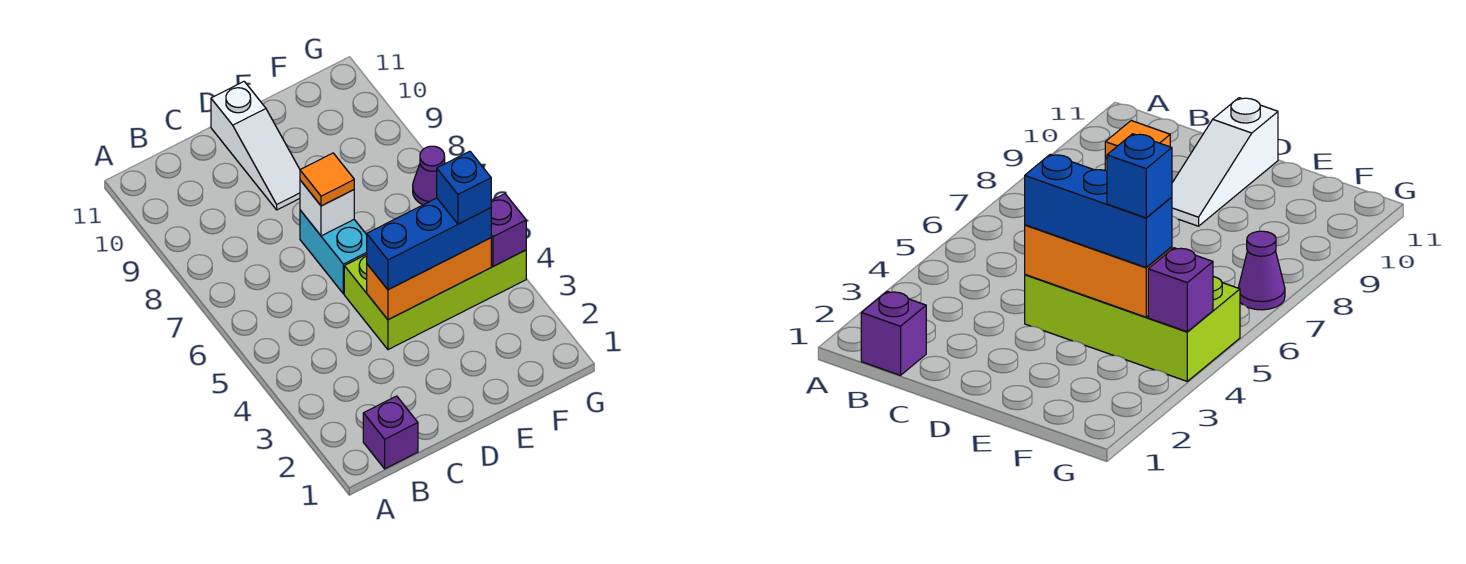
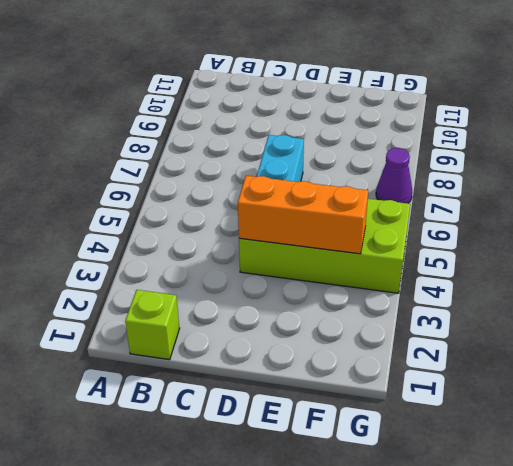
lime 1x1 brick [125,290,180,360] -> purple 1x1 brick [363,396,418,469]
none -> white 1x3 slope [211,82,300,210]
none -> white 1x1 brick [300,180,354,236]

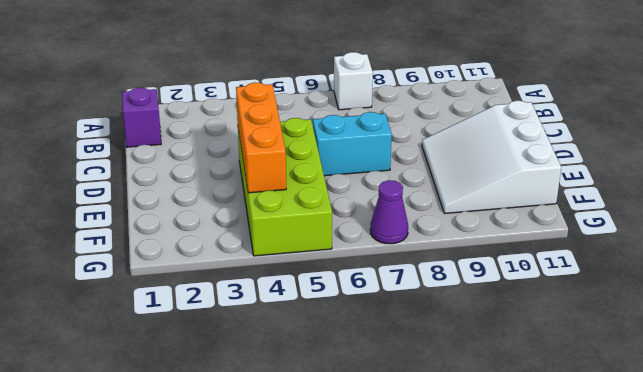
white 1x1 brick [334,52,373,110] -> white 1x1 brick moved to [300,180,354,236]
white 3x3 slope [422,101,561,214] -> white 1x3 slope [211,82,300,210]
none -> purple 1x1 brick [491,194,526,266]
none -> blue 1x3 brick [367,198,491,290]

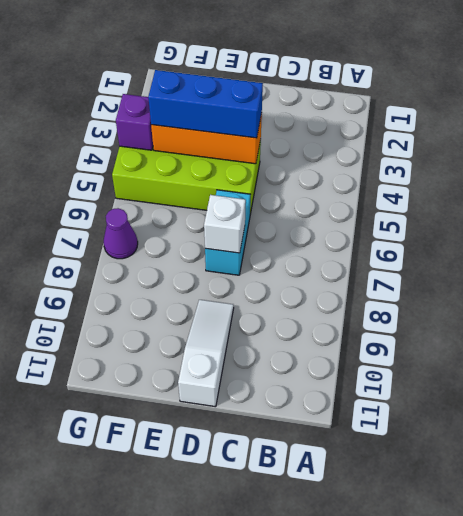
none -> purple 1x1 brick [363,396,418,469]
none -> orange 1x1 tile [300,153,354,206]

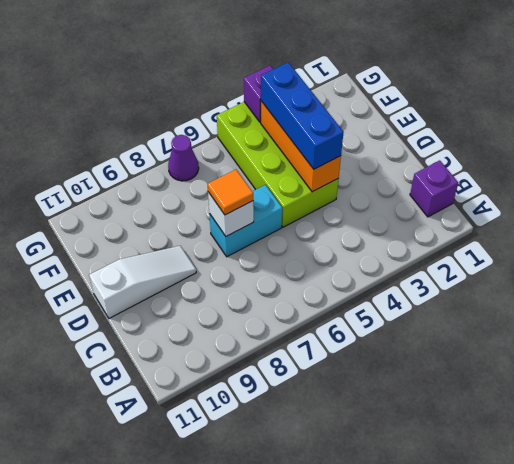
none -> blue 1x1 brick [437,151,491,224]

